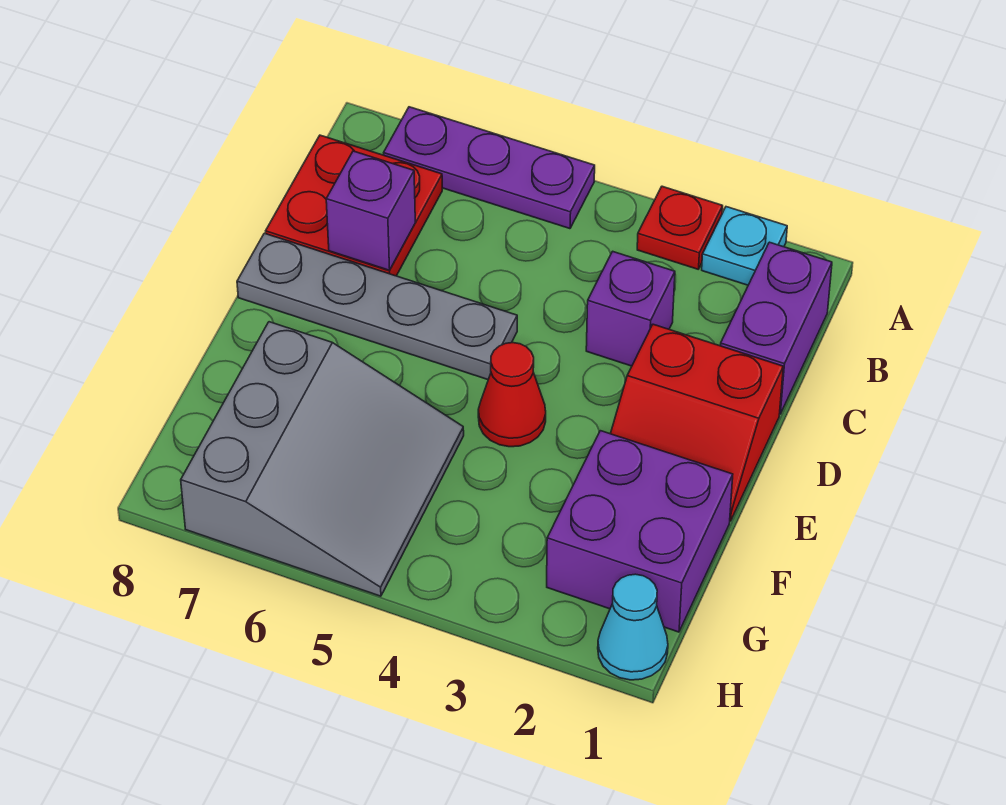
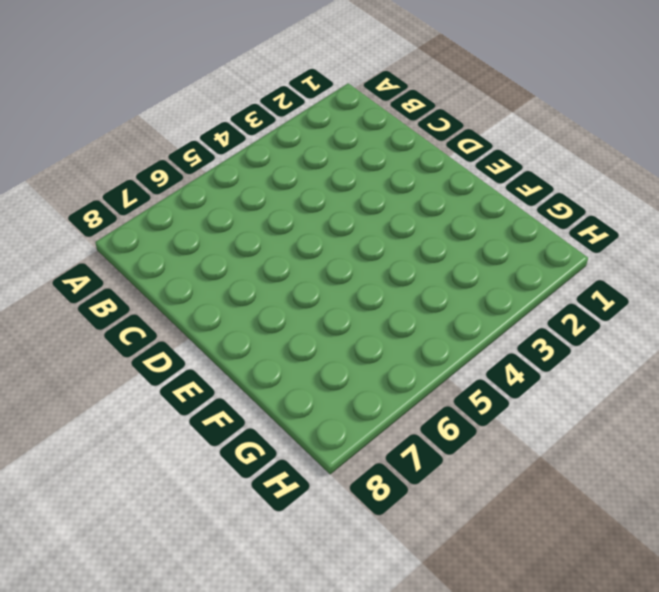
none -> cyan 1x1 plate [702,207,787,285]
none -> red 1x1 plate [637,186,723,269]
none -> purple 1x3 plate [384,107,595,229]

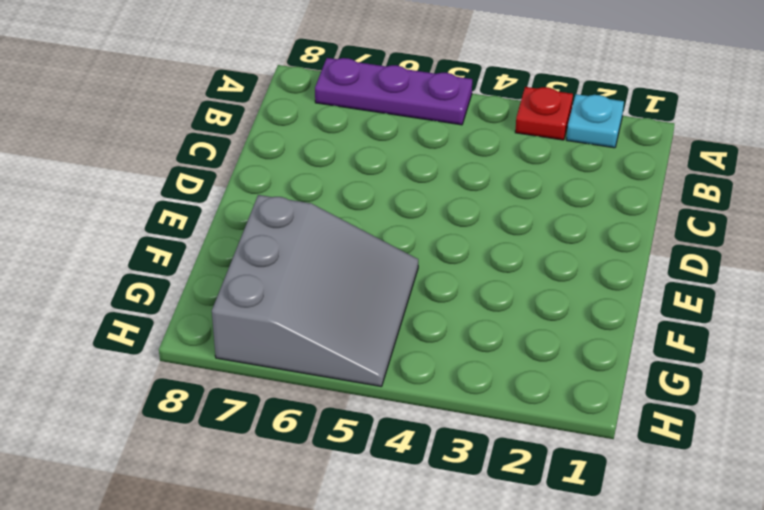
none -> purple 1x2 brick [720,242,832,414]
none -> red 2x2 plate [266,135,442,276]
none -> purple 1x1 brick [586,251,675,366]

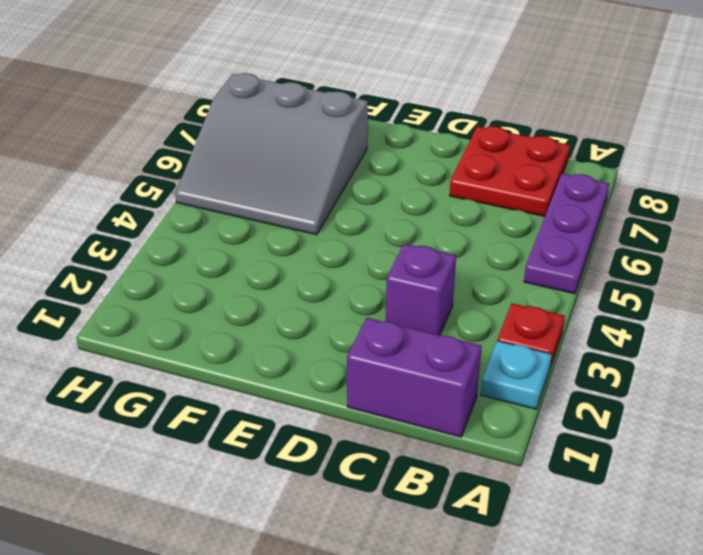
none -> red 2x2 slope [611,324,783,521]
none -> grey 1x4 plate [237,233,517,380]
none -> red 1x1 cone [478,343,546,447]

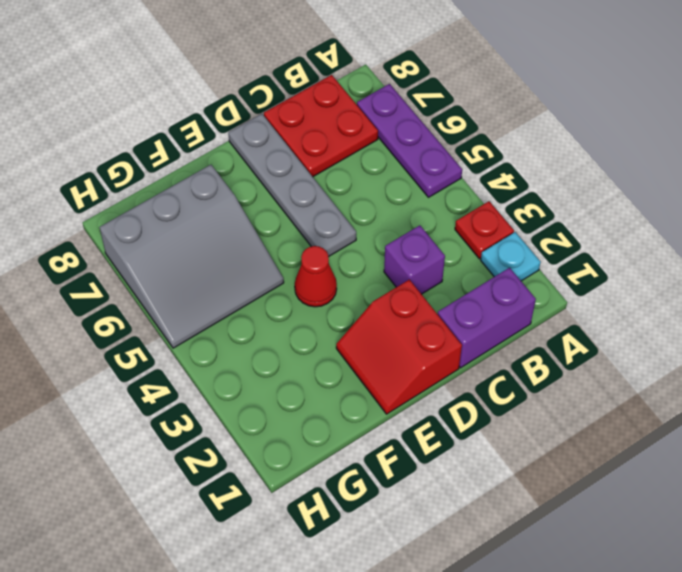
none -> purple 2x2 brick [547,431,733,632]
none -> cyan 1x1 cone [598,574,668,680]
none -> purple 1x1 brick [326,151,415,270]

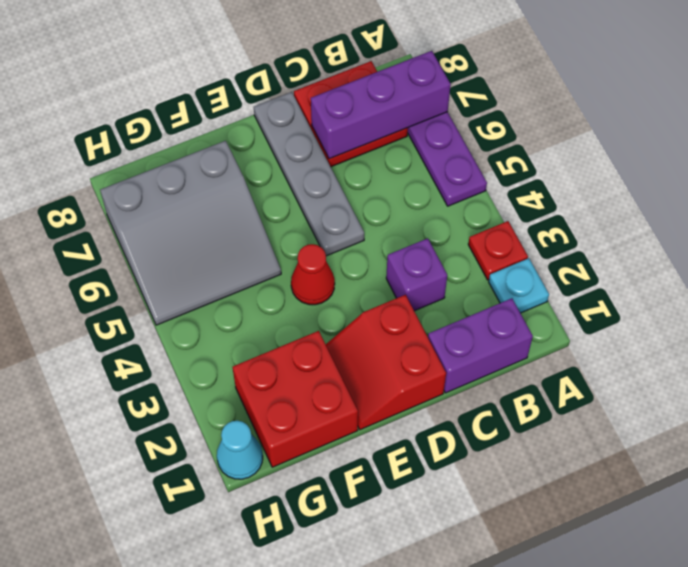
purple 1x3 brick [311,51,451,159] -> purple 1x1 brick [326,151,415,270]
red 2x2 brick [233,331,358,467] -> purple 2x2 brick [547,431,733,632]

